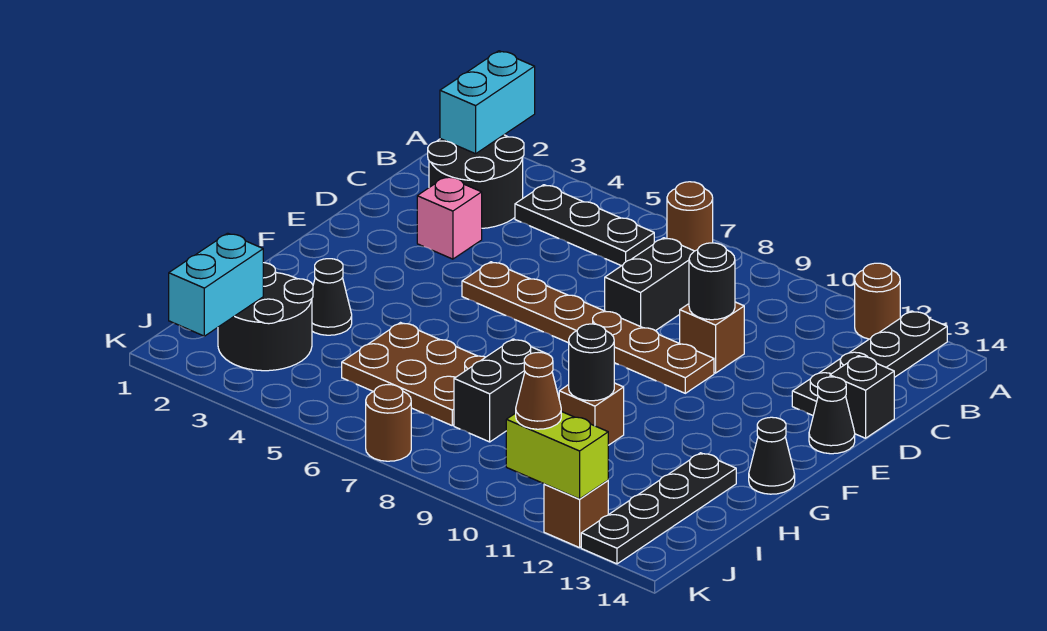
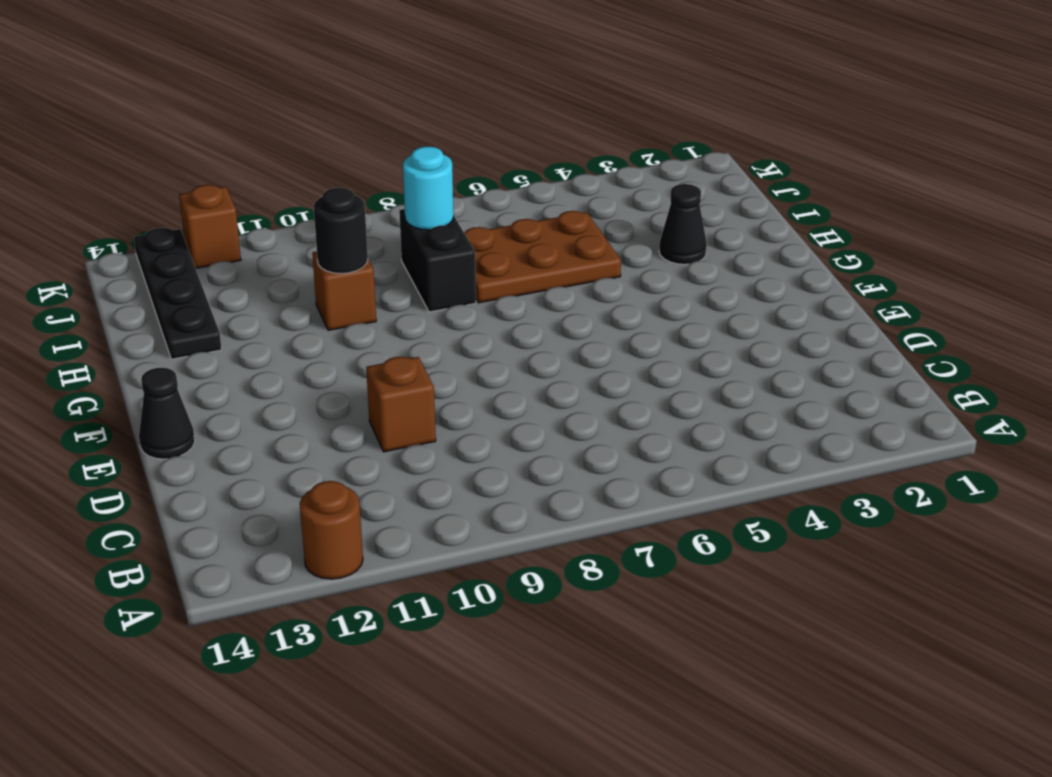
cyan 1x1 round brick [403,147,454,230] -> none
none -> brown 1x1 round brick [667,182,713,251]
none -> black 1x4 plate [792,311,947,415]
none -> black 2x2 round brick [428,135,524,228]

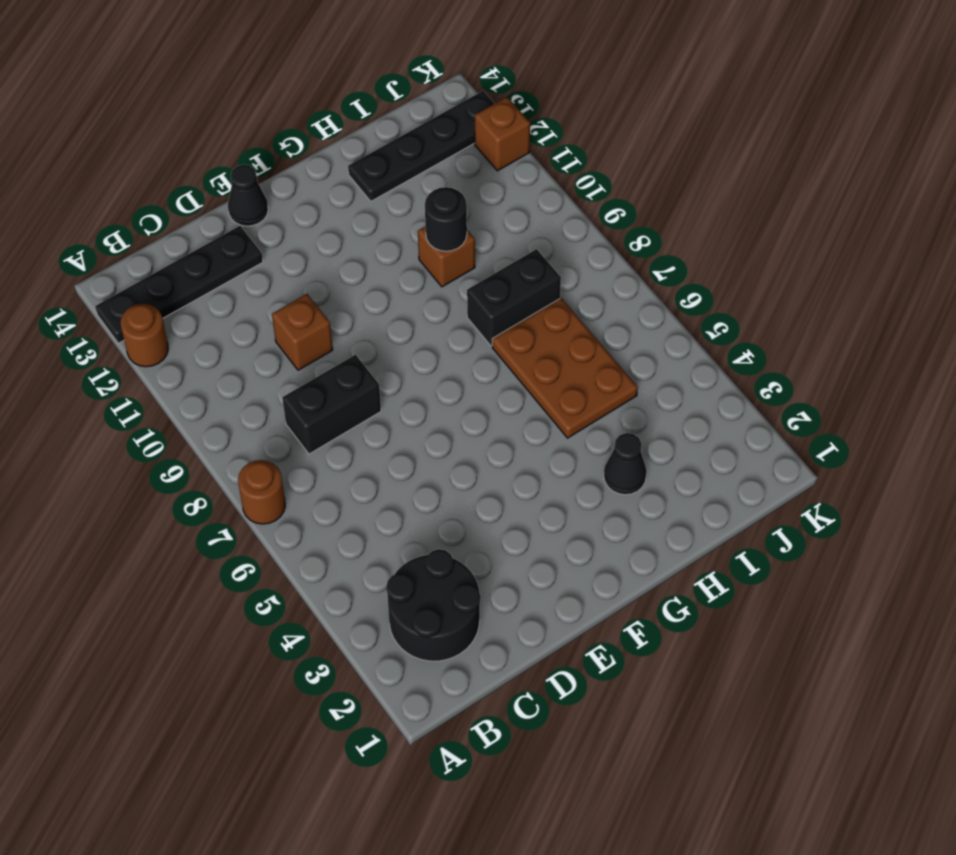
none -> black 1x3 plate [515,185,654,266]
none -> pink 1x1 brick [417,177,482,259]
none -> black 1x1 brick [830,356,894,438]

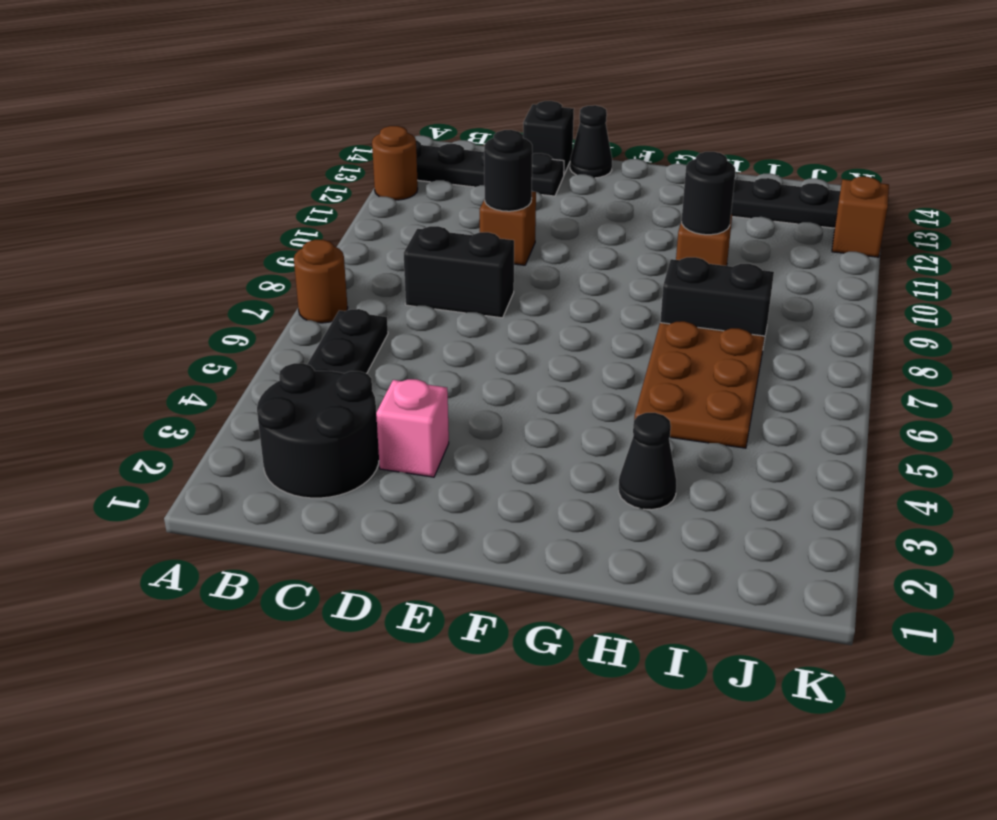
none -> brown 1x6 plate [462,262,714,393]
none -> black 1x1 cone [749,417,795,494]
none -> black 2x2 round brick [218,263,313,371]

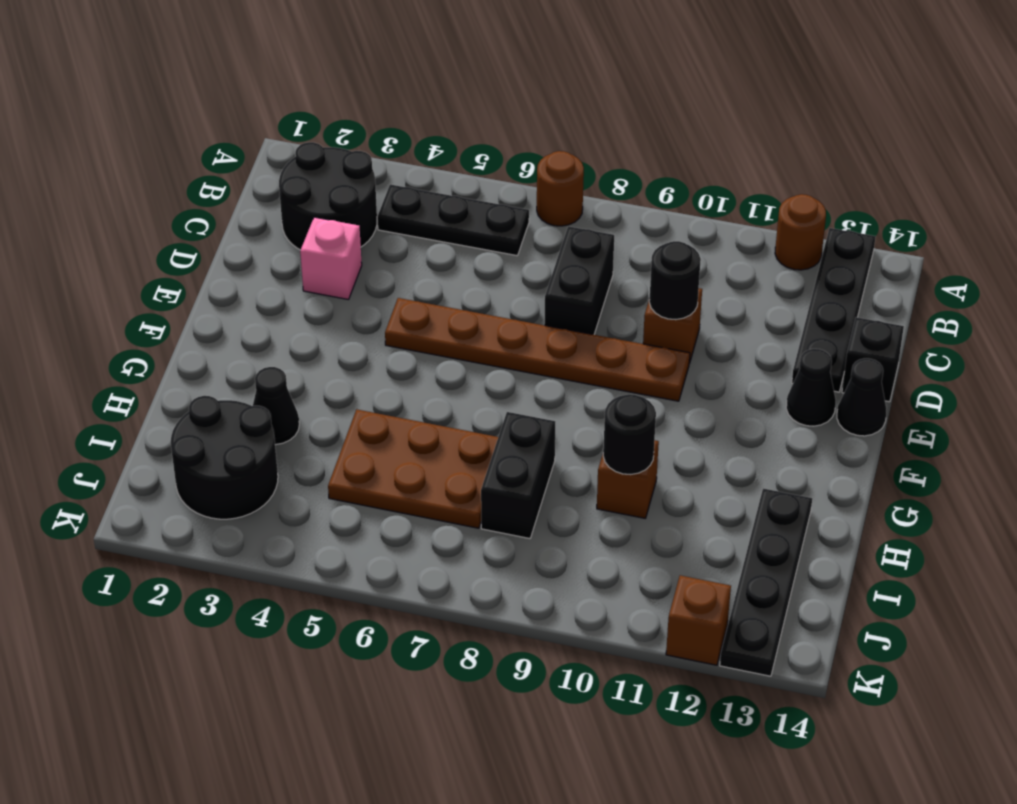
black 1x1 cone [786,349,836,426] -> black 1x1 cone moved to [749,417,795,494]
none -> brown 1x1 round brick [366,385,411,461]
none -> cyan 1x2 brick [440,51,535,154]
none -> cyan 1x2 brick [169,233,263,336]

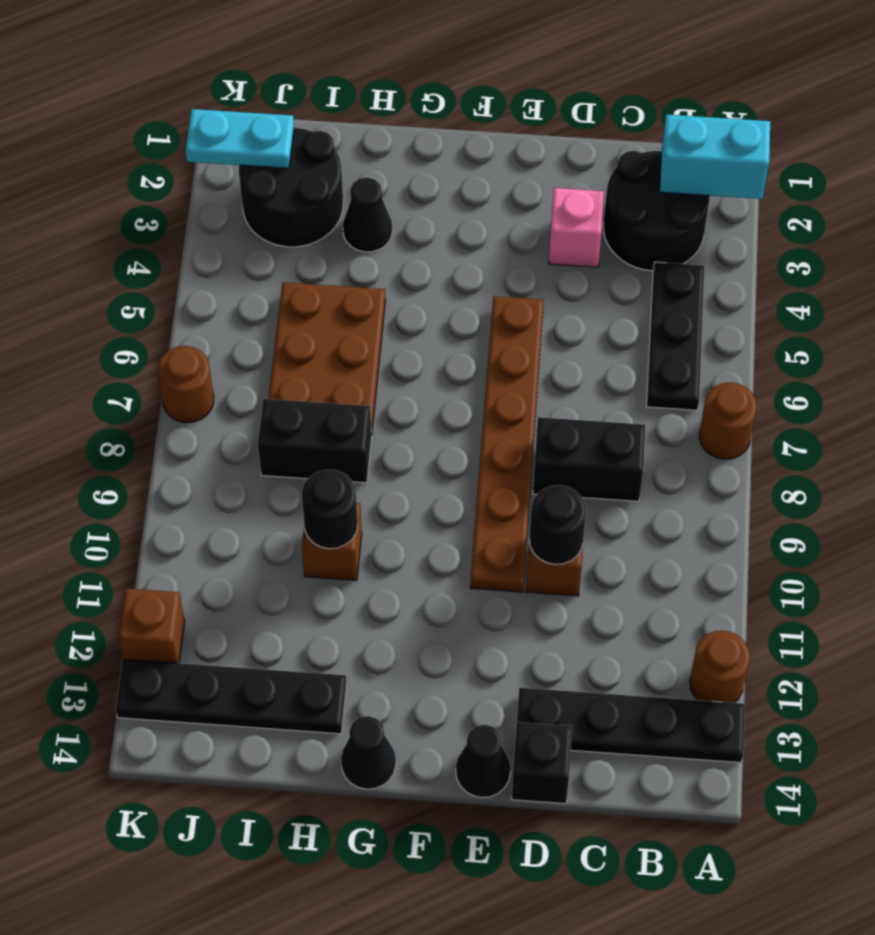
cyan 1x2 plate [186,109,294,168] -> cyan 1x2 brick [169,233,263,336]
none -> lime 1x2 brick [506,411,608,499]
none -> brown 1x1 cone [516,352,561,429]

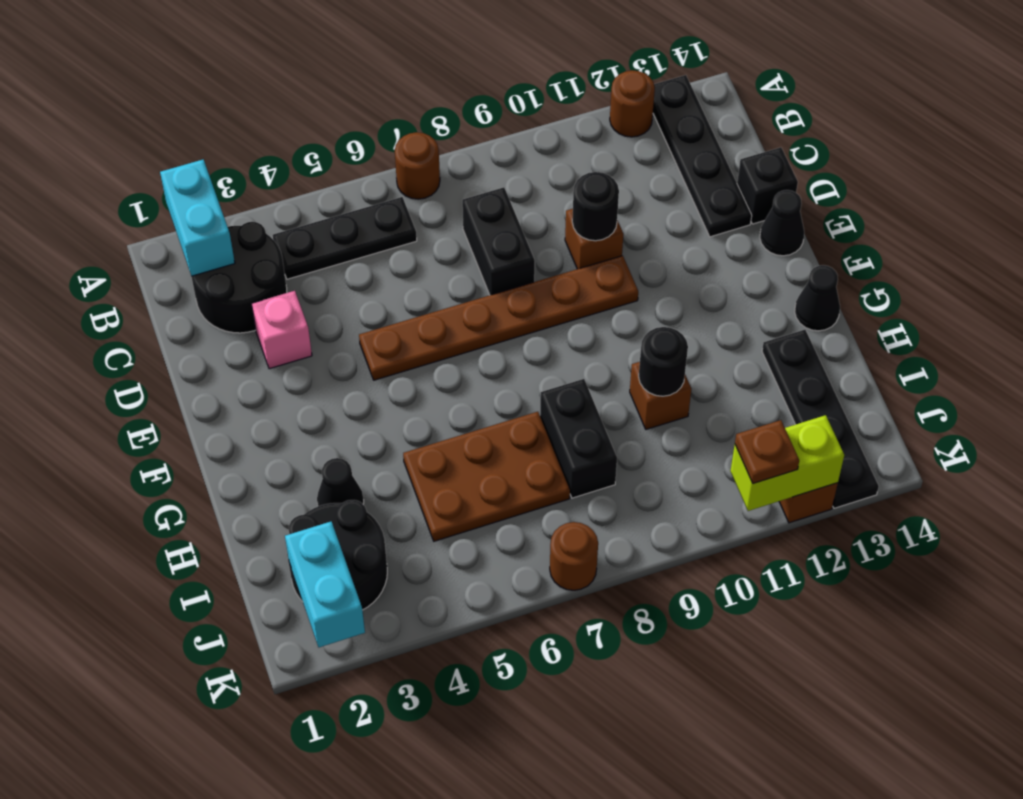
brown 1x1 plate [735,420,799,484] -> brown 1x1 cone [516,352,561,429]

